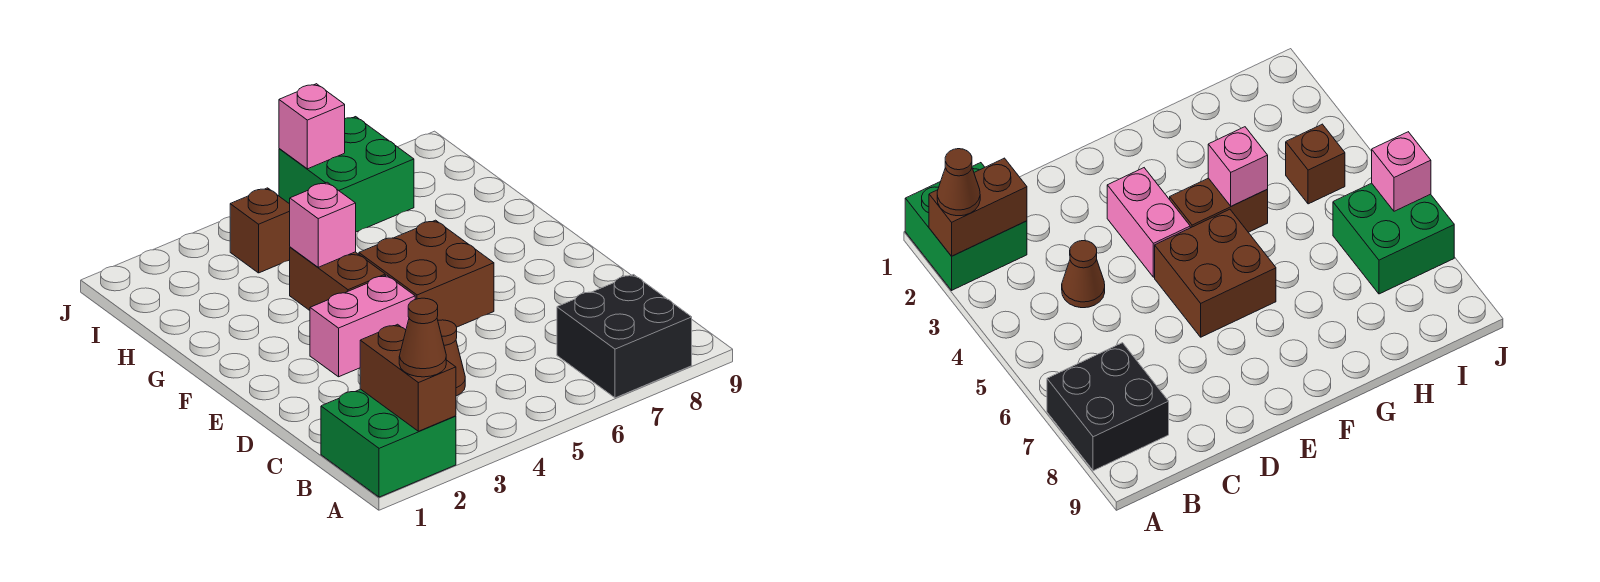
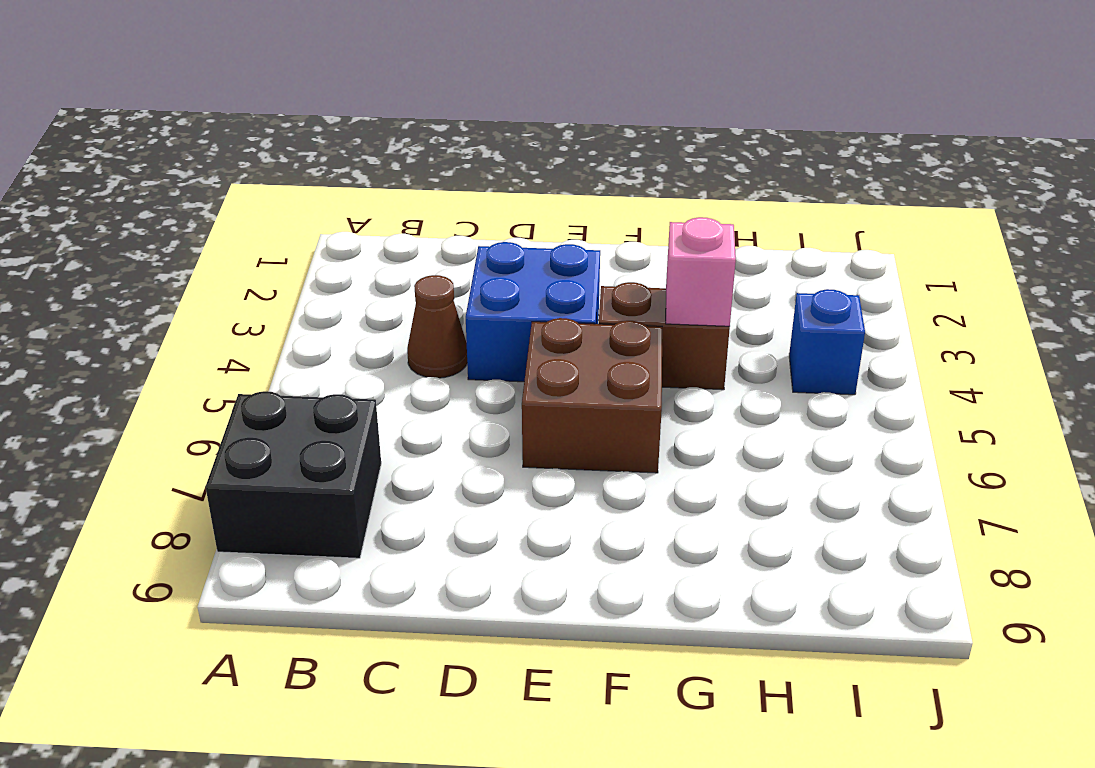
blue 2x2 brick [466,242,600,382] -> pink 1x2 brick [310,275,415,377]
blue 1x1 brick [789,289,865,395] -> brown 1x1 brick [230,188,290,273]
none -> green 2x2 brick [321,389,456,497]
none -> green 2x2 brick [279,117,414,232]
none -> brown 1x2 brick [360,324,456,431]

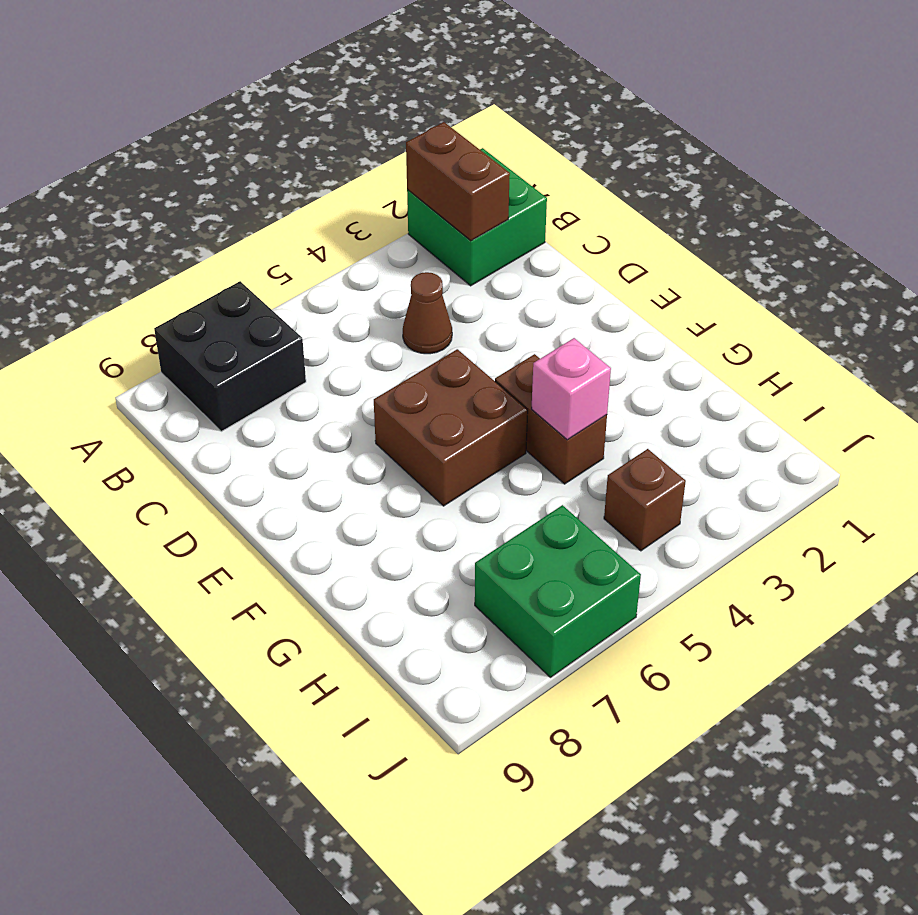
none -> pink 1x2 brick [310,275,415,377]
none -> pink 1x1 brick [279,84,345,169]
none -> brown 1x1 cone [399,298,446,377]

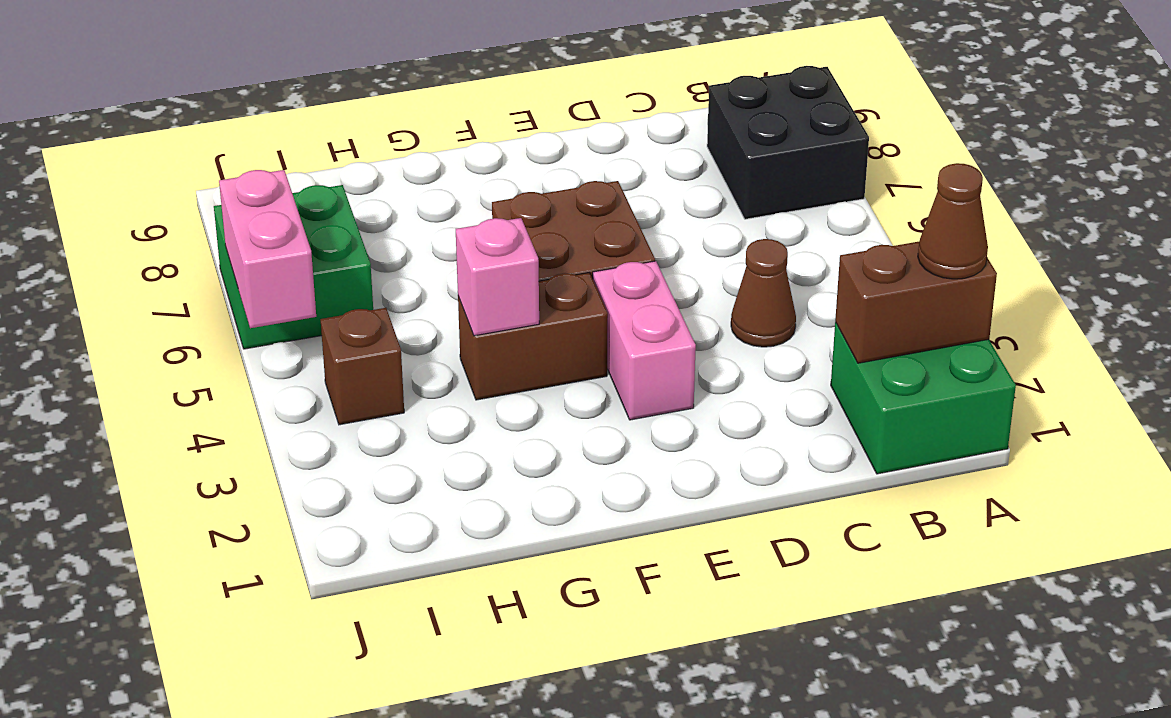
pink 1x2 brick [219,170,316,328] -> pink 1x1 brick [279,84,345,169]

